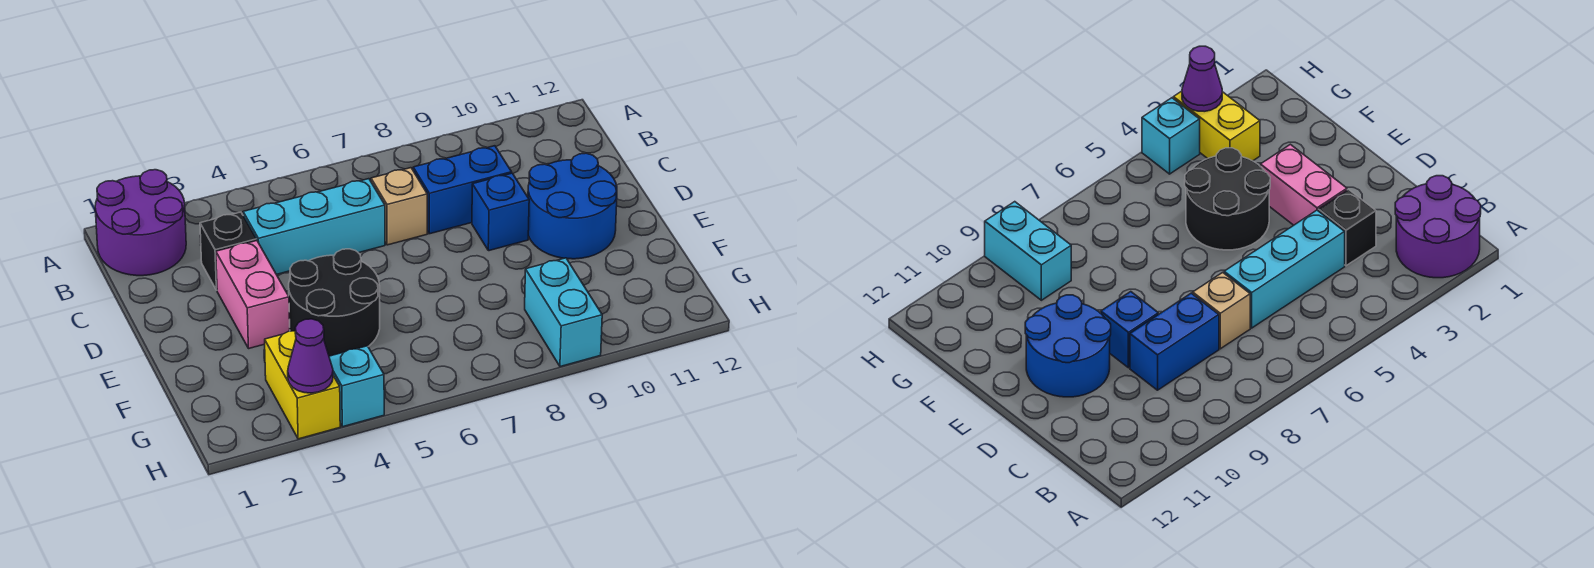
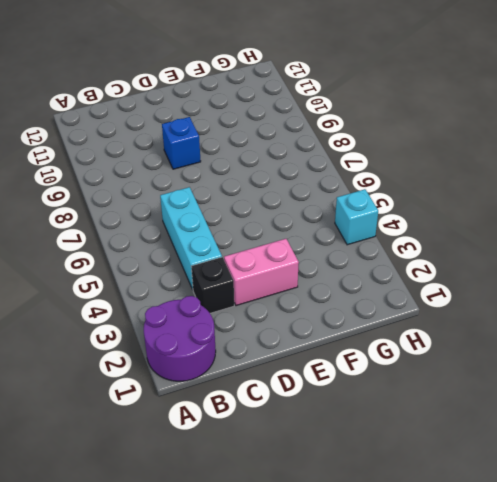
none -> tan 1x1 brick [371,168,427,245]
none -> blue 1x2 brick [413,146,512,234]
none -> blue 2x2 round brick [528,153,617,259]

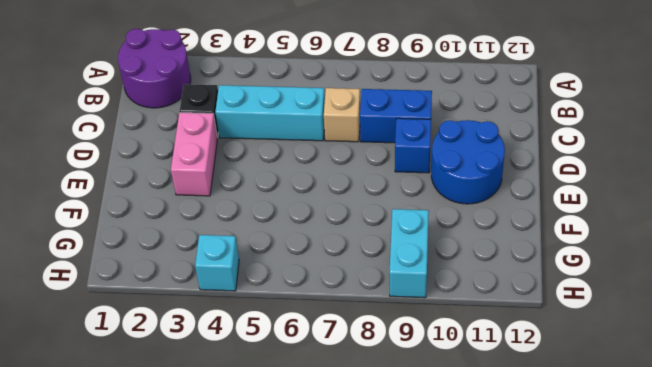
none -> black 2x2 round brick [289,249,380,356]
none -> yellow 1x2 brick [265,331,340,439]
none -> purple 1x1 cone [288,319,333,393]

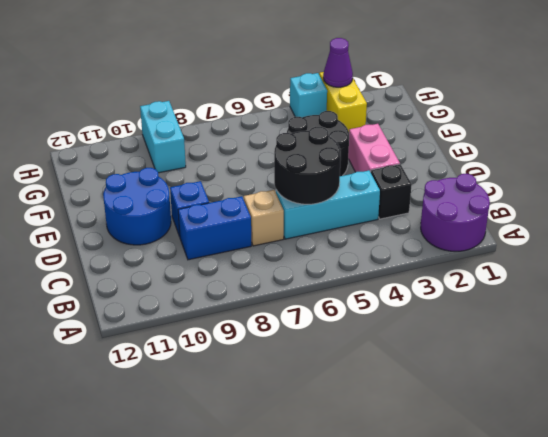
black 2x2 round brick [274,127,341,204] -> none

